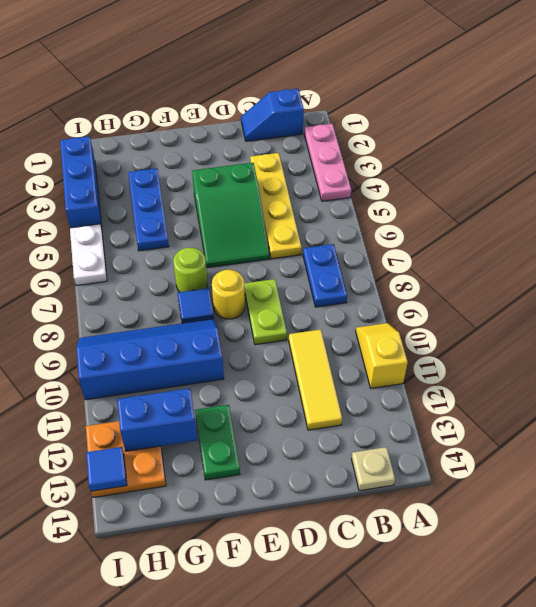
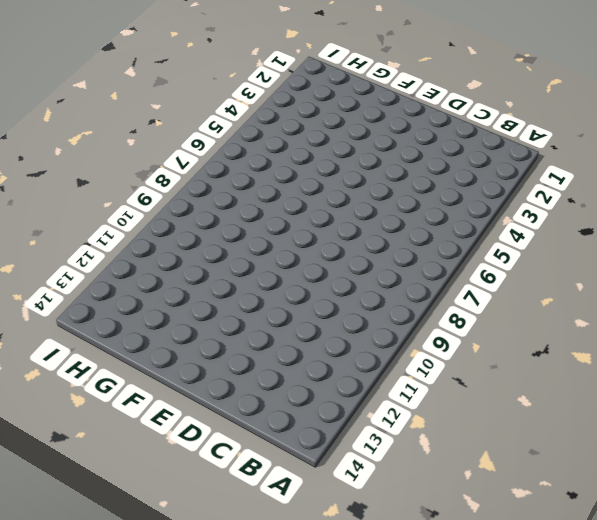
none -> pink 1x3 plate [304,124,351,201]
none -> yellow 1x2 slope [356,323,408,388]
none -> blue 1x2 slope [241,89,304,141]

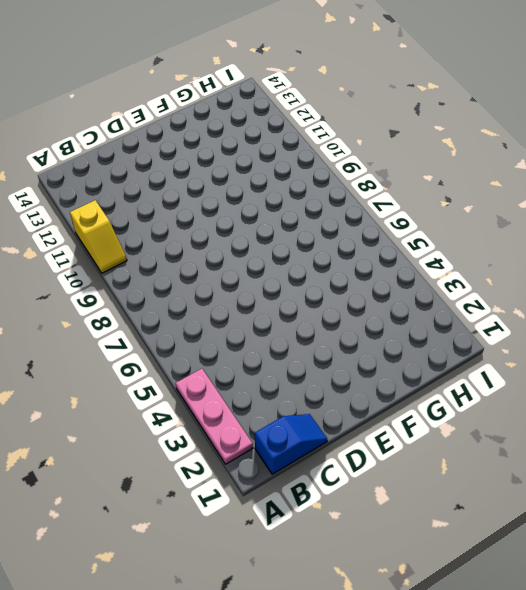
none -> blue 1x2 plate [303,244,347,307]
none -> tan 1x1 plate [351,447,395,491]
none -> yellow 1x4 plate [250,153,302,259]

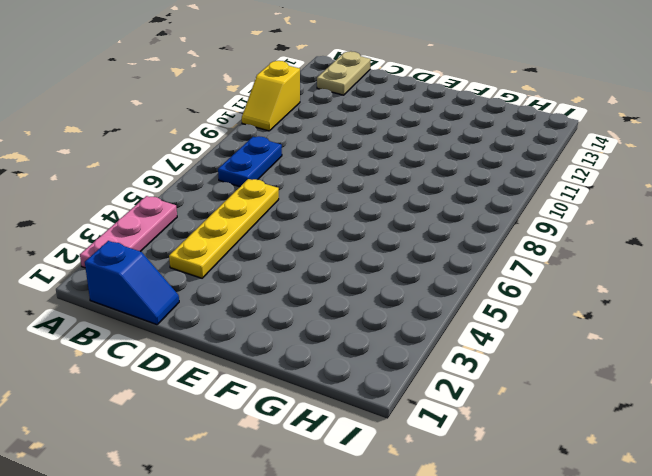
tan 1x2 plate [317,51,371,95] -> tan 1x1 plate [351,447,395,491]
none -> yellow 1x3 tile [289,329,342,430]
none -> green 2x3 slope [192,163,269,268]
none -> lime 1x2 plate [244,279,287,345]

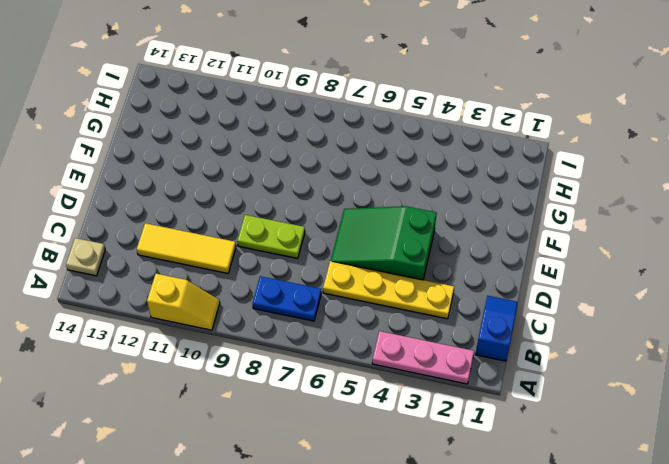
none -> yellow 1x1 round brick [212,270,245,319]
none -> lime 1x1 round brick [173,248,207,292]
none -> blue 1x1 tile [178,288,214,323]

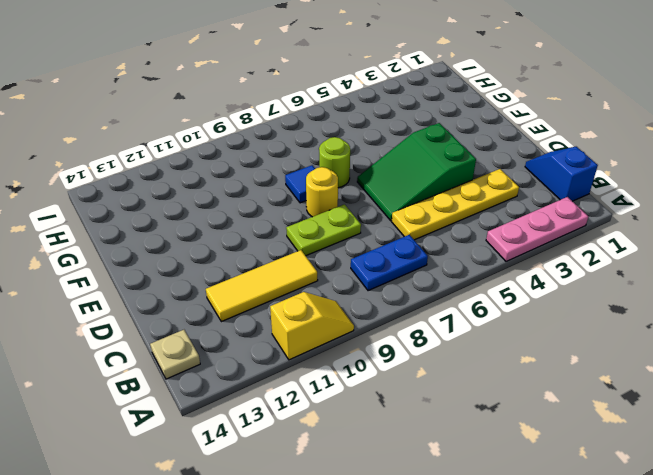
none -> blue 2x4 slope [76,319,224,400]
none -> green 1x2 plate [195,405,240,480]
none -> blue 1x3 plate [128,168,169,251]

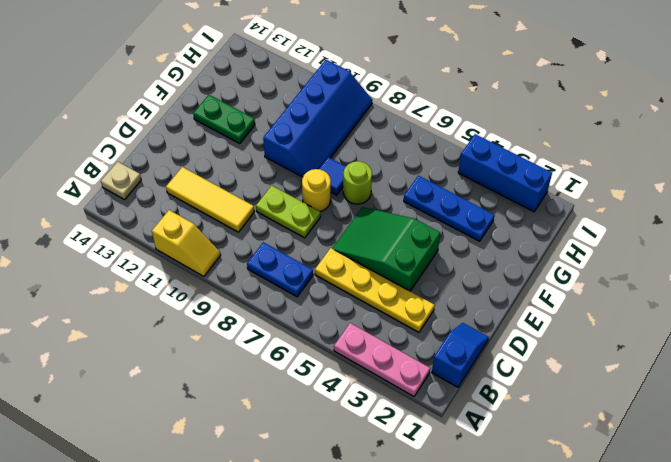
none -> orange 2x2 plate [86,421,166,498]
none -> white 1x2 plate [70,224,107,286]
none -> blue 1x2 brick [117,388,197,451]

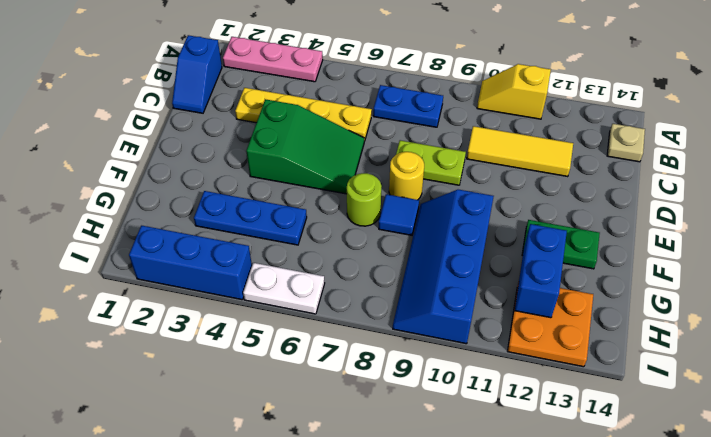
none -> blue 1x1 tile [86,447,127,491]

